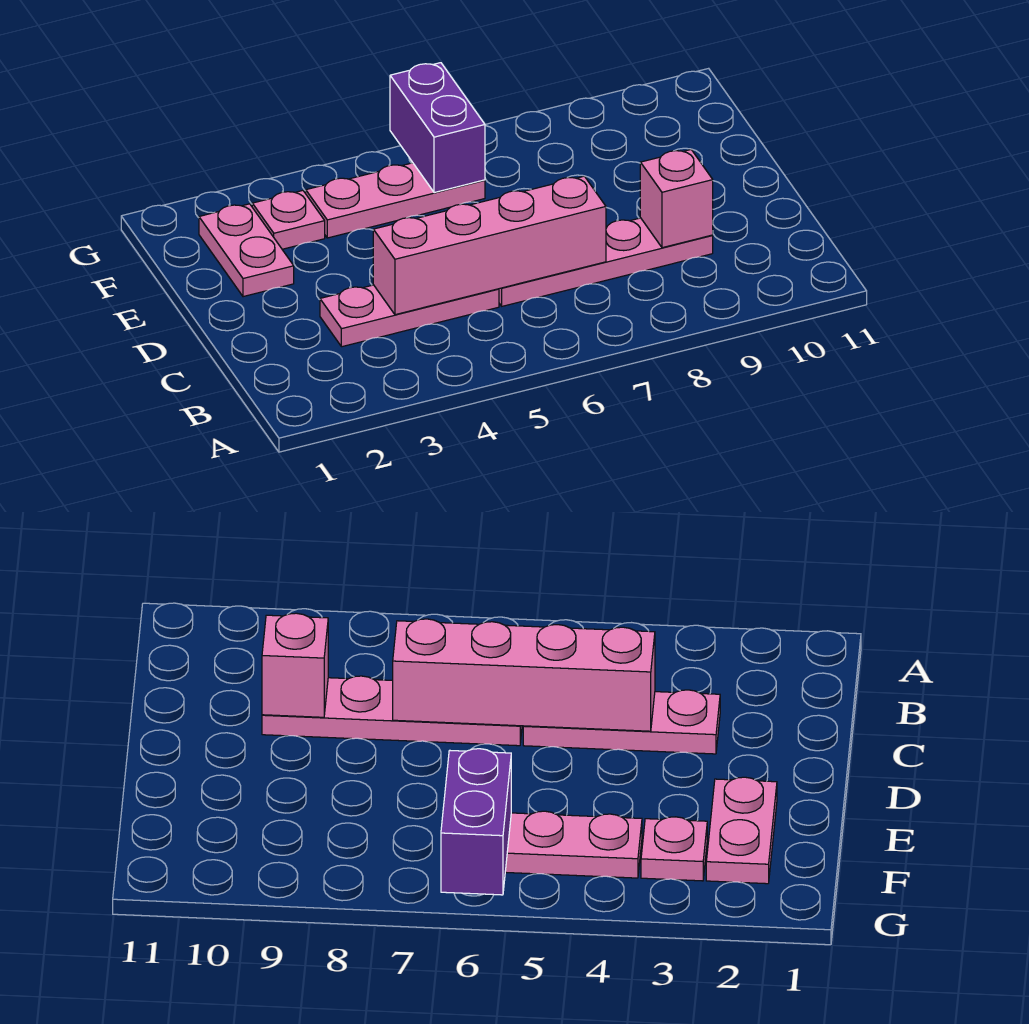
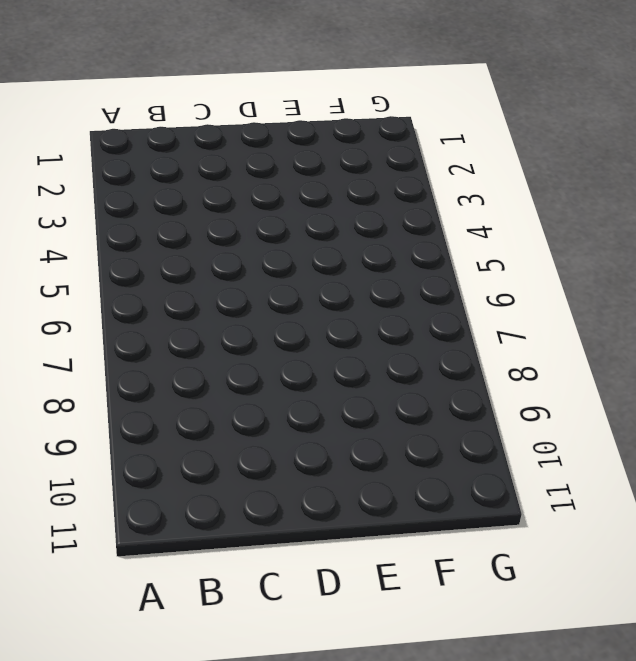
none -> pink 1x3 plate [320,285,499,347]
none -> pink 1x4 plate [499,218,713,306]

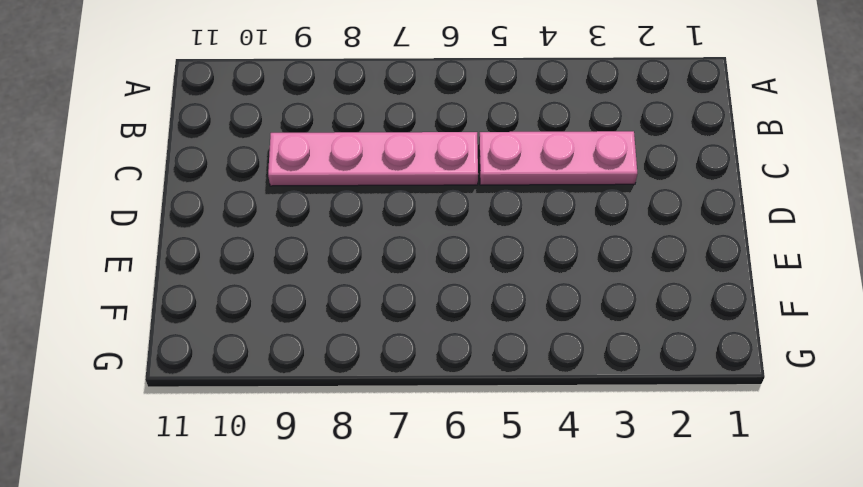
none -> pink 1x2 plate [199,204,294,297]
none -> pink 1x1 plate [252,191,325,249]

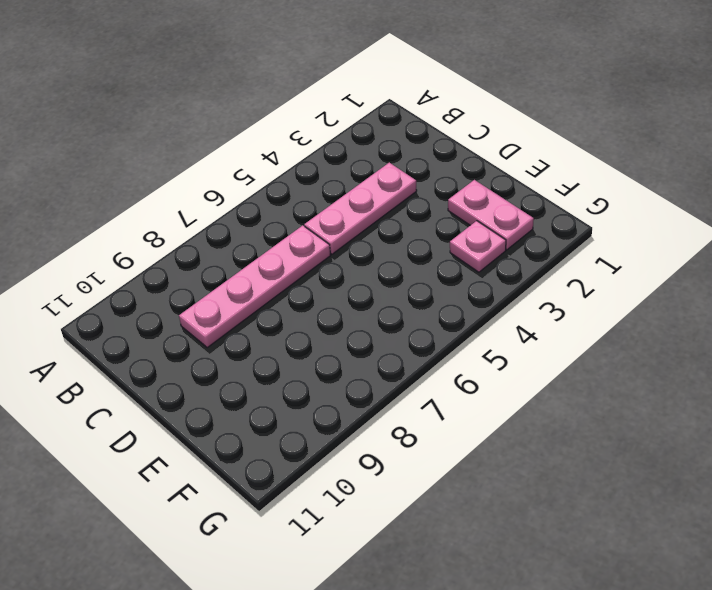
none -> pink 1x3 plate [306,163,485,238]
none -> pink 1x4 brick [373,176,606,315]

